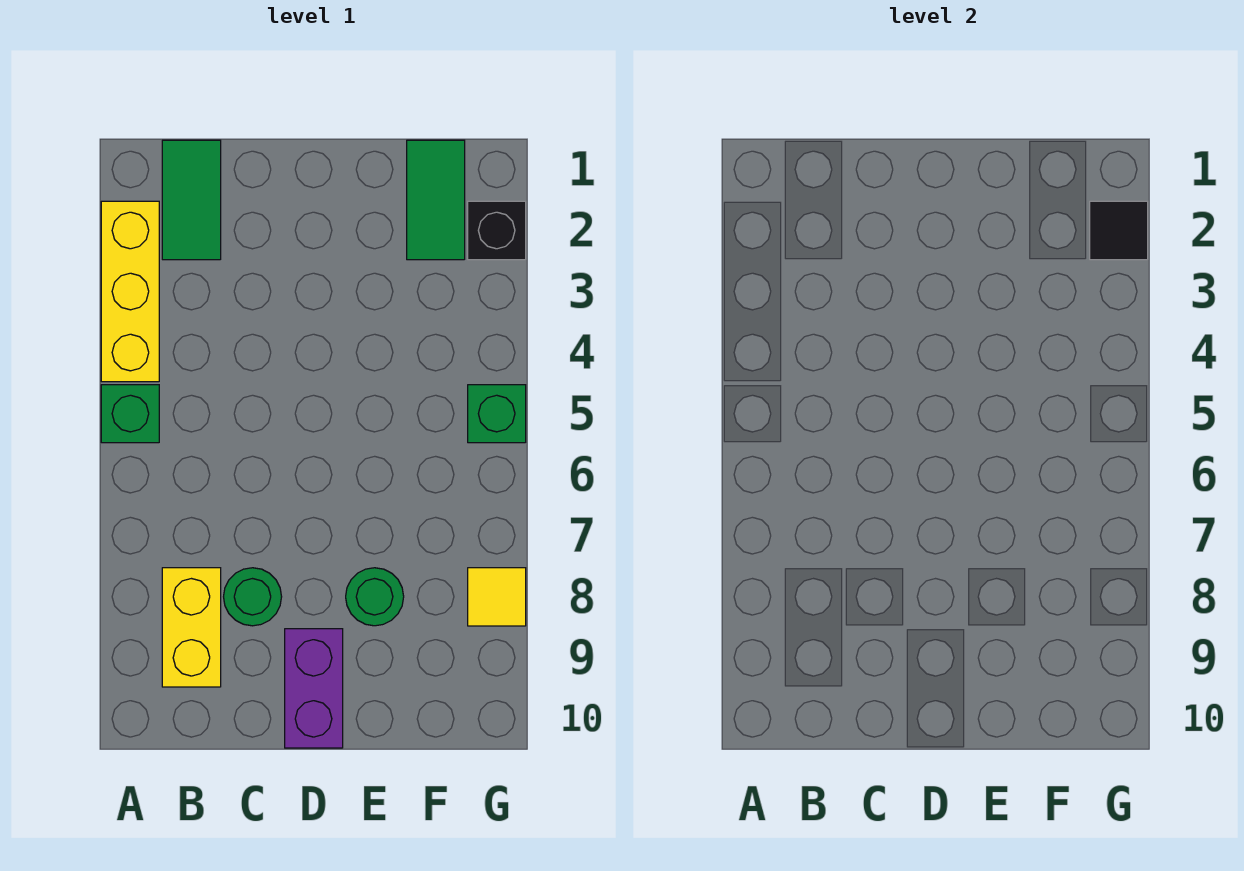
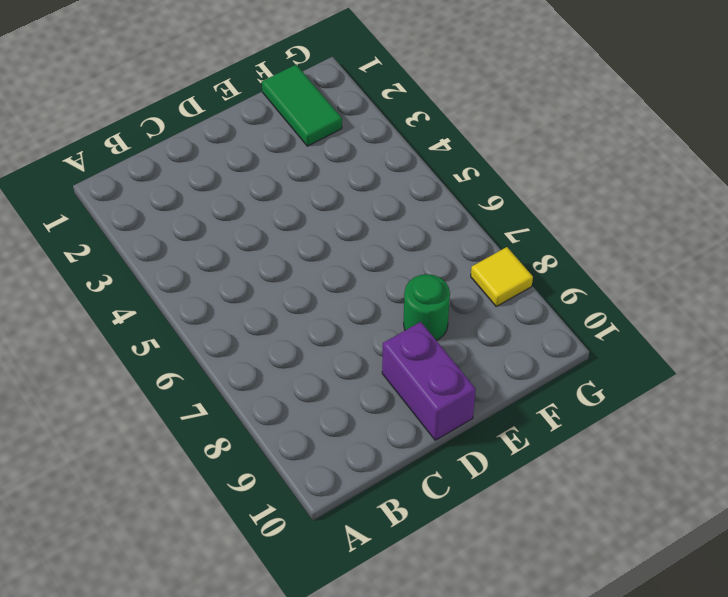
none -> yellow 1x3 brick [101,201,159,382]
none -> green 1x1 brick [101,385,159,443]
none -> green 1x2 tile [162,140,221,260]

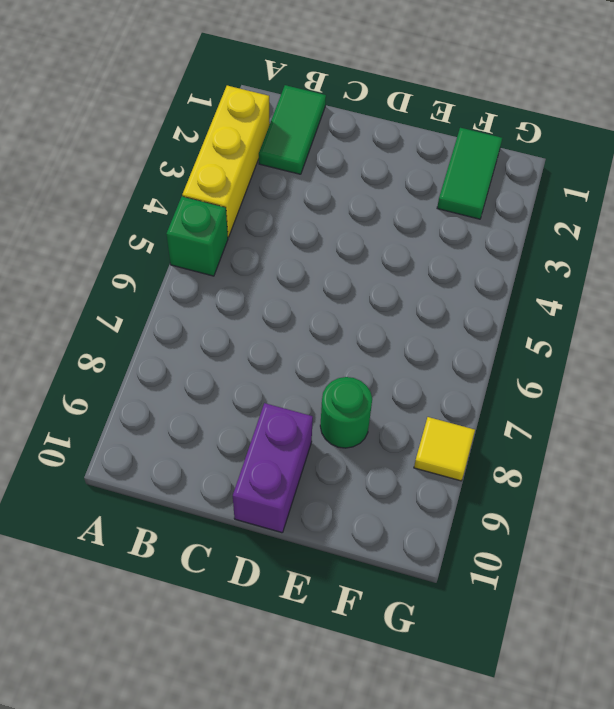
none -> yellow 1x2 brick [162,568,221,687]
none -> green 1x1 round brick [224,568,282,626]
none -> black 1x1 brick [468,201,526,260]

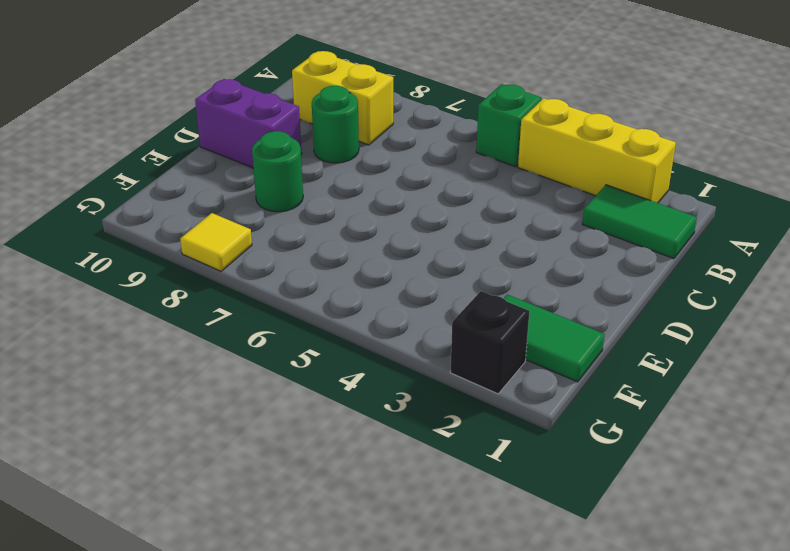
none -> green 1x1 brick [468,385,526,443]
none -> black 1x1 tile [1090,201,1148,260]

